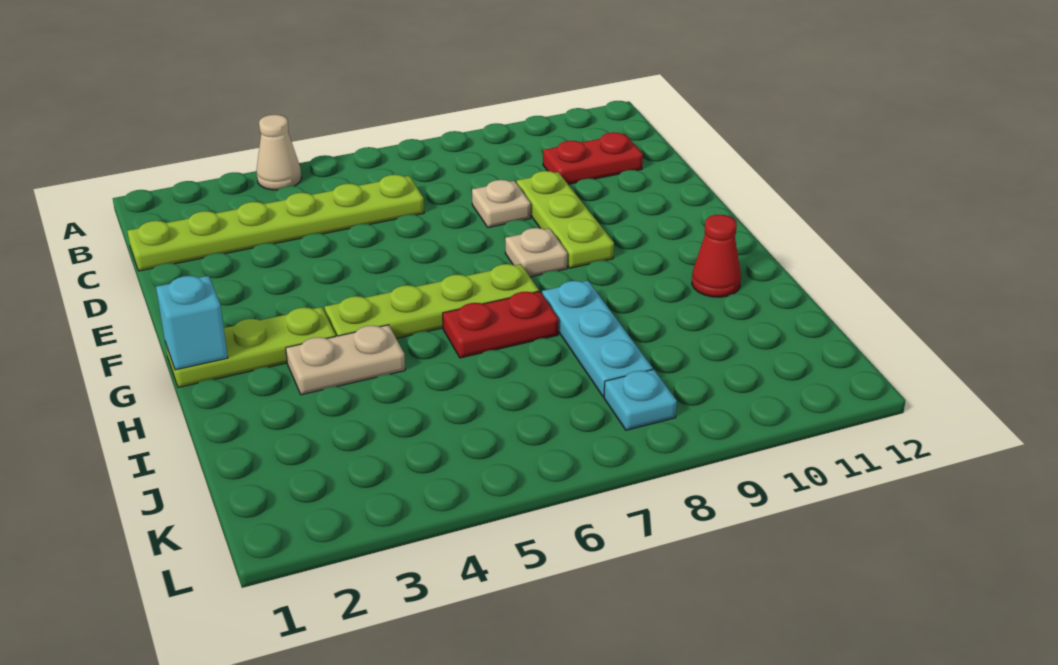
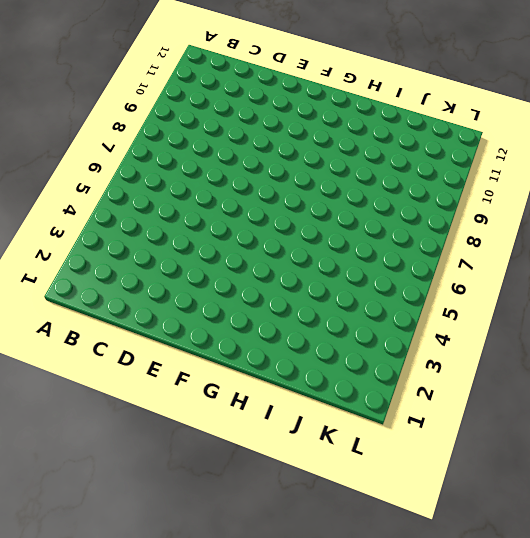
none -> tan 1x1 cone [256,115,302,190]
none -> lime 1x6 plate [127,175,424,271]
none -> red 1x2 plate [543,132,643,184]

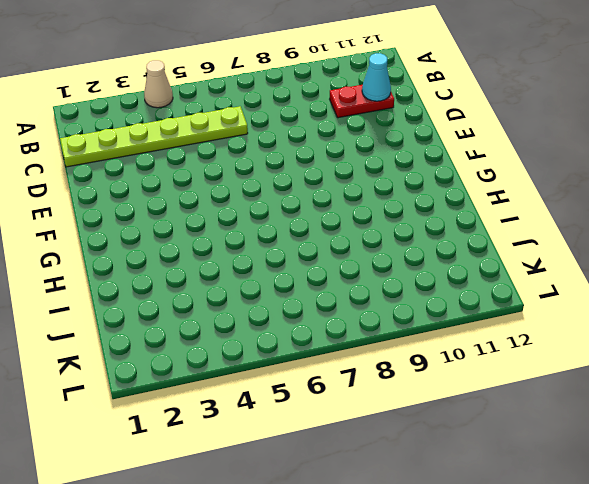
cyan 1x1 cone [362,53,391,101] -> none
none -> tan 1x1 plate [472,180,531,228]
none -> lime 1x3 plate [517,171,614,268]
none -> tan 1x1 plate [505,228,567,277]

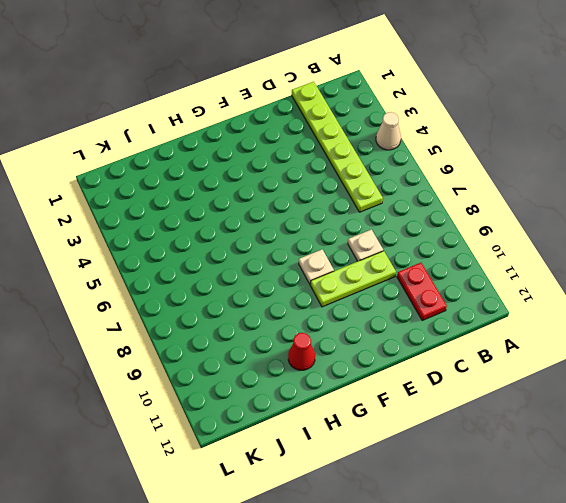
none -> lime 1x3 plate [165,307,336,387]
none -> lime 1x4 plate [325,264,539,339]
none -> tan 1x2 plate [286,325,405,395]

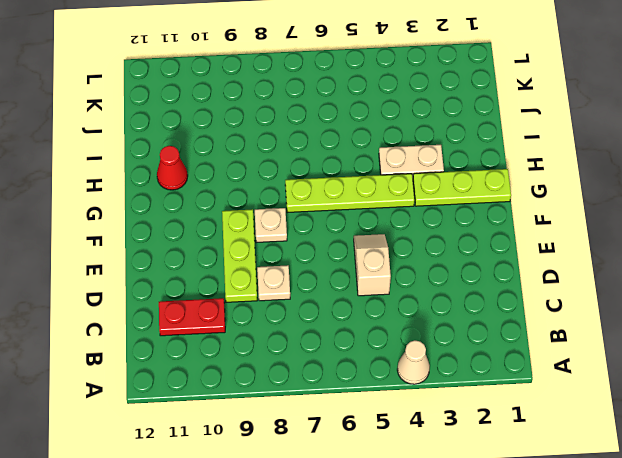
tan 1x2 slope [354,234,391,296] -> none
none -> lime 1x6 plate [127,175,424,271]
none -> red 1x2 plate [443,291,559,358]
none -> cyan 1x3 plate [542,281,653,397]

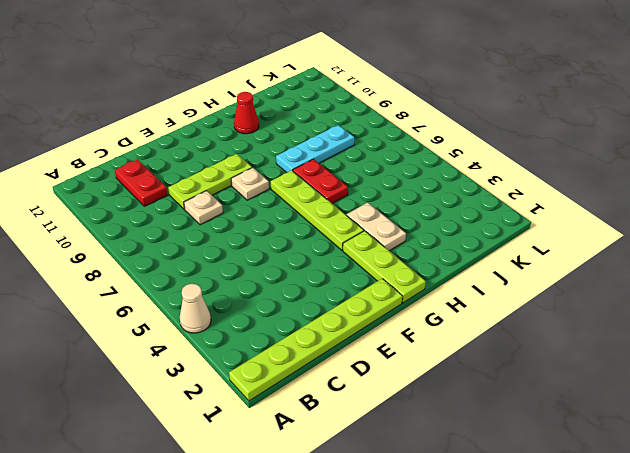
lime 1x6 plate [229,279,402,401] -> lime 1x6 plate turned to [127,175,424,271]
none -> cyan 1x1 plate [604,369,677,430]
none -> cyan 1x1 brick [156,276,228,370]

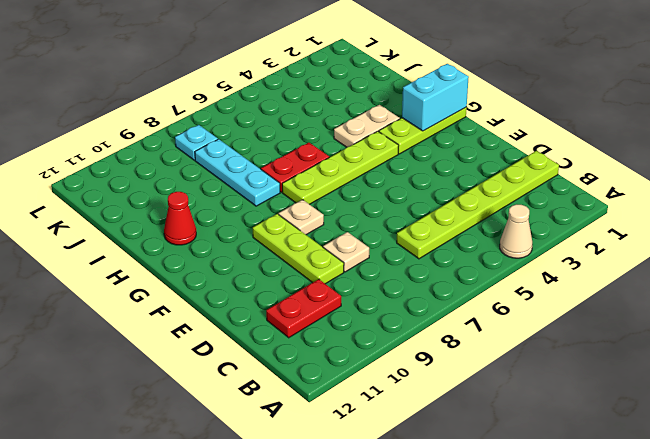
cyan 1x2 brick [402,64,469,131] -> cyan 1x1 brick [156,276,228,370]

